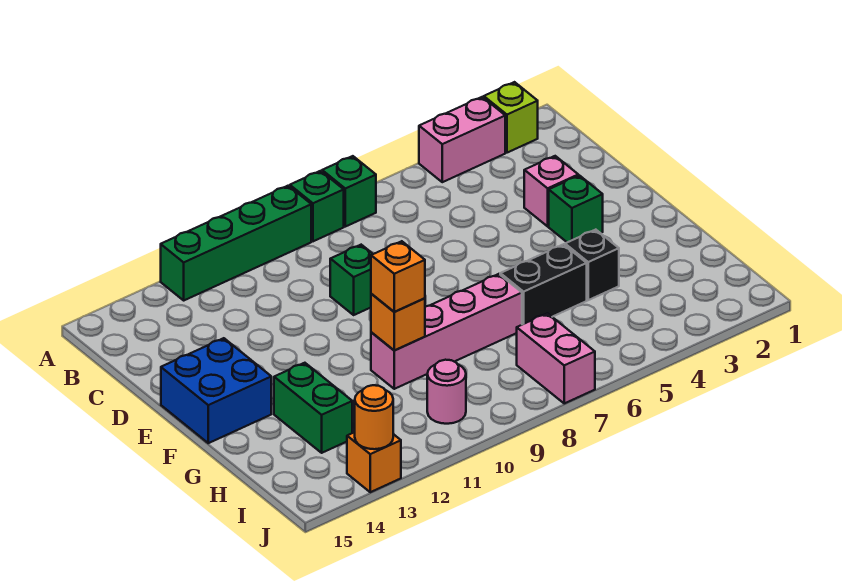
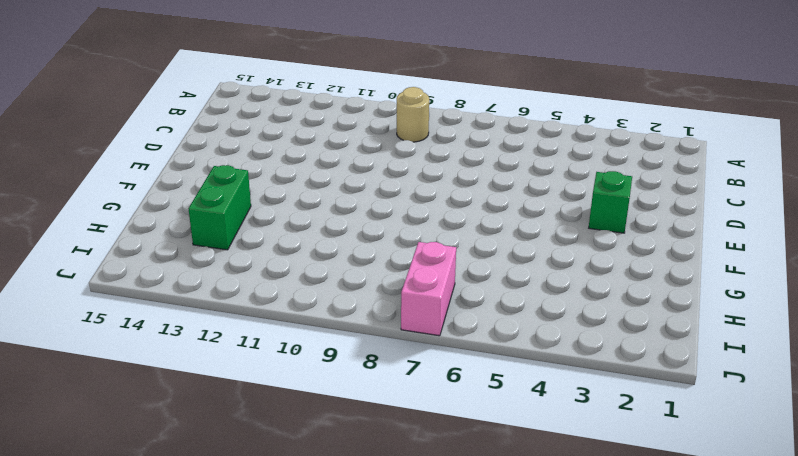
tan 1x1 round brick [397,87,429,142] -> none
none -> lime 1x1 brick [484,82,538,153]
none -> pink 1x2 brick [419,97,505,182]
none -> green 1x1 brick [322,156,376,227]

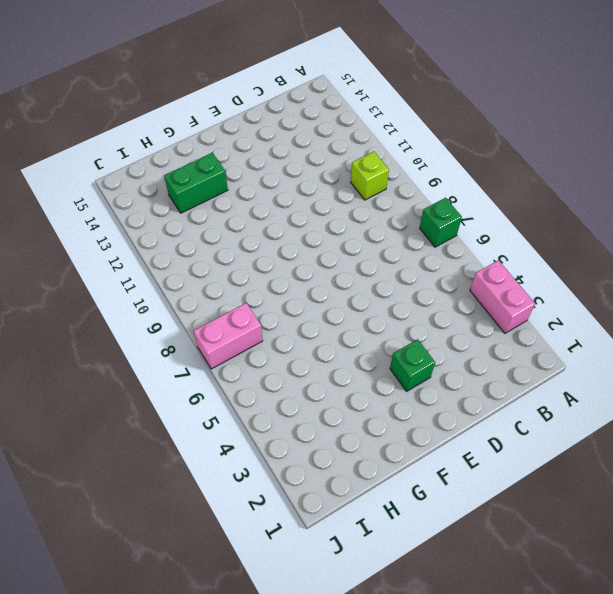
lime 1x1 brick [351,152,389,200] -> lime 1x1 brick moved to [484,82,538,153]
none -> green 1x1 brick [290,171,344,241]
none -> green 1x4 brick [161,186,311,300]
none -> pink 1x1 brick [524,156,578,226]

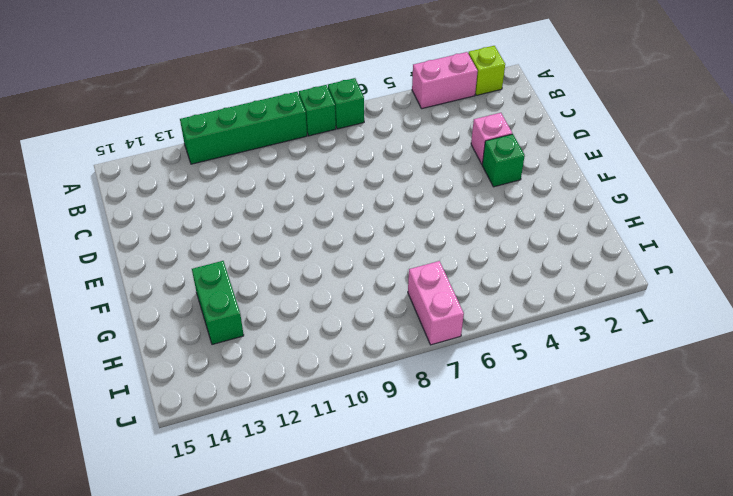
none -> green 1x1 brick [330,245,373,315]
none -> blue 2x2 brick [161,338,271,443]
none -> black 1x1 brick [565,230,619,300]

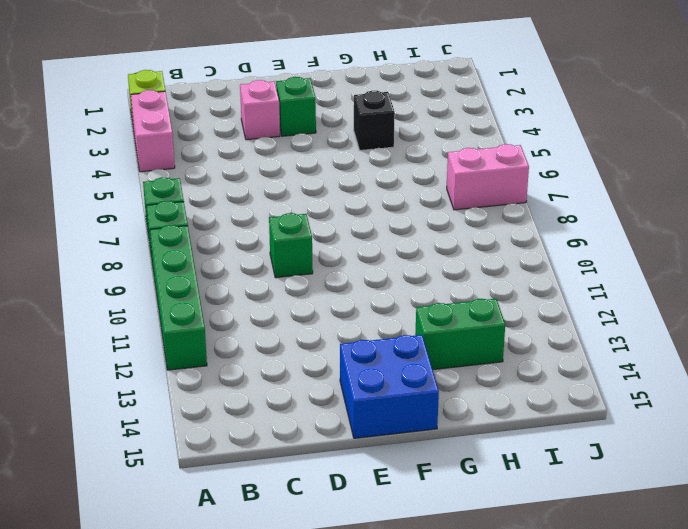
none -> black 1x2 brick [500,244,587,325]
none -> pink 1x4 brick [371,274,522,389]
none -> pink 1x1 round brick [427,360,466,424]

